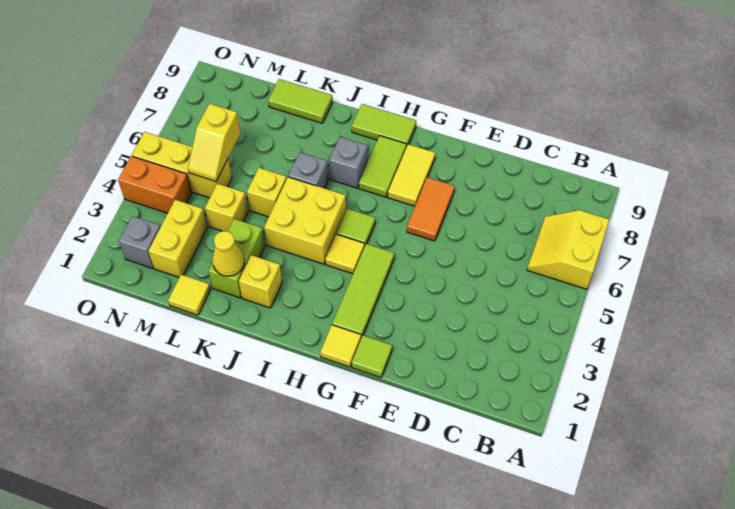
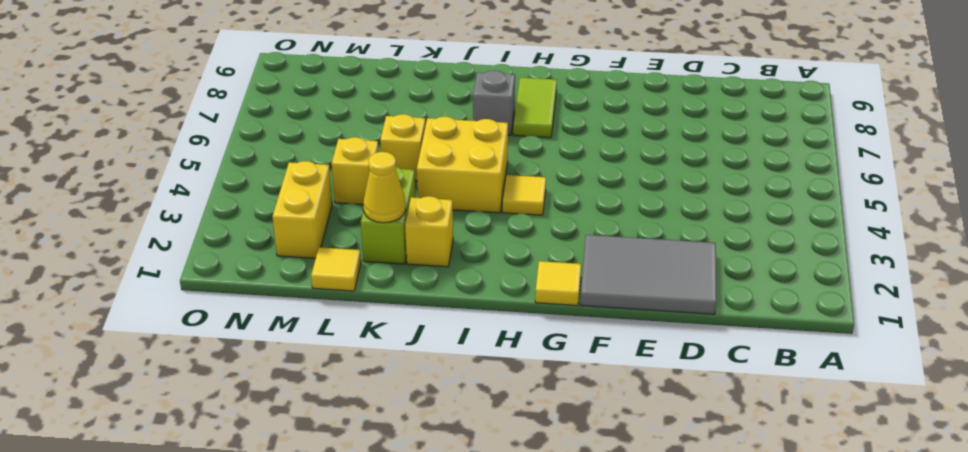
grey 2x3 tile [581,235,716,314] -> lime 1x1 tile [352,335,392,377]
none -> yellow 2x2 slope [527,210,610,289]
none -> orange 1x2 tile [407,177,455,241]
none -> lime 1x3 tile [332,244,394,338]

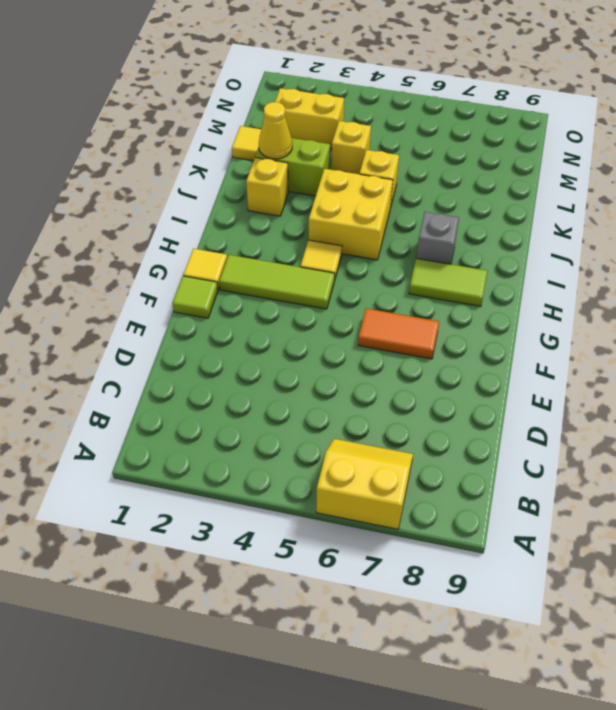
none -> yellow 1x2 tile [388,144,435,206]
none -> lime 1x1 tile [337,209,375,246]
none -> lime 1x2 tile [352,104,416,147]

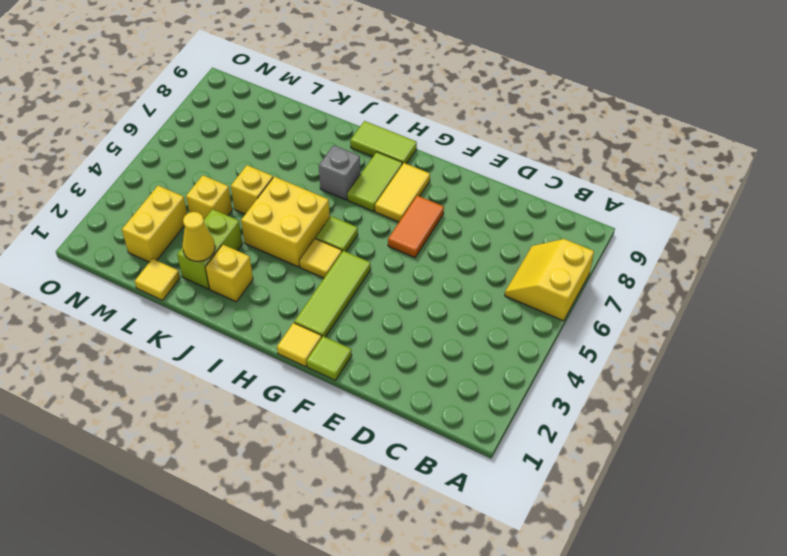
none -> grey 1x1 brick [288,152,328,188]
none -> lime 1x2 tile [268,79,333,123]
none -> yellow 1x3 brick [132,132,232,198]

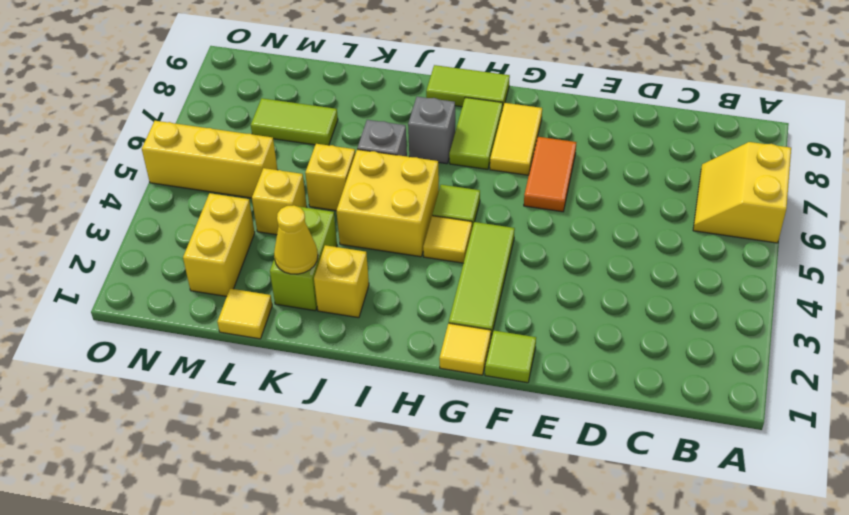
lime 1x2 tile [251,98,338,145] -> lime 1x2 tile moved to [268,79,333,123]
none -> grey 1x1 brick [119,216,160,269]
none -> orange 1x2 brick [118,156,191,213]
none -> yellow 1x2 slope [188,104,241,182]

